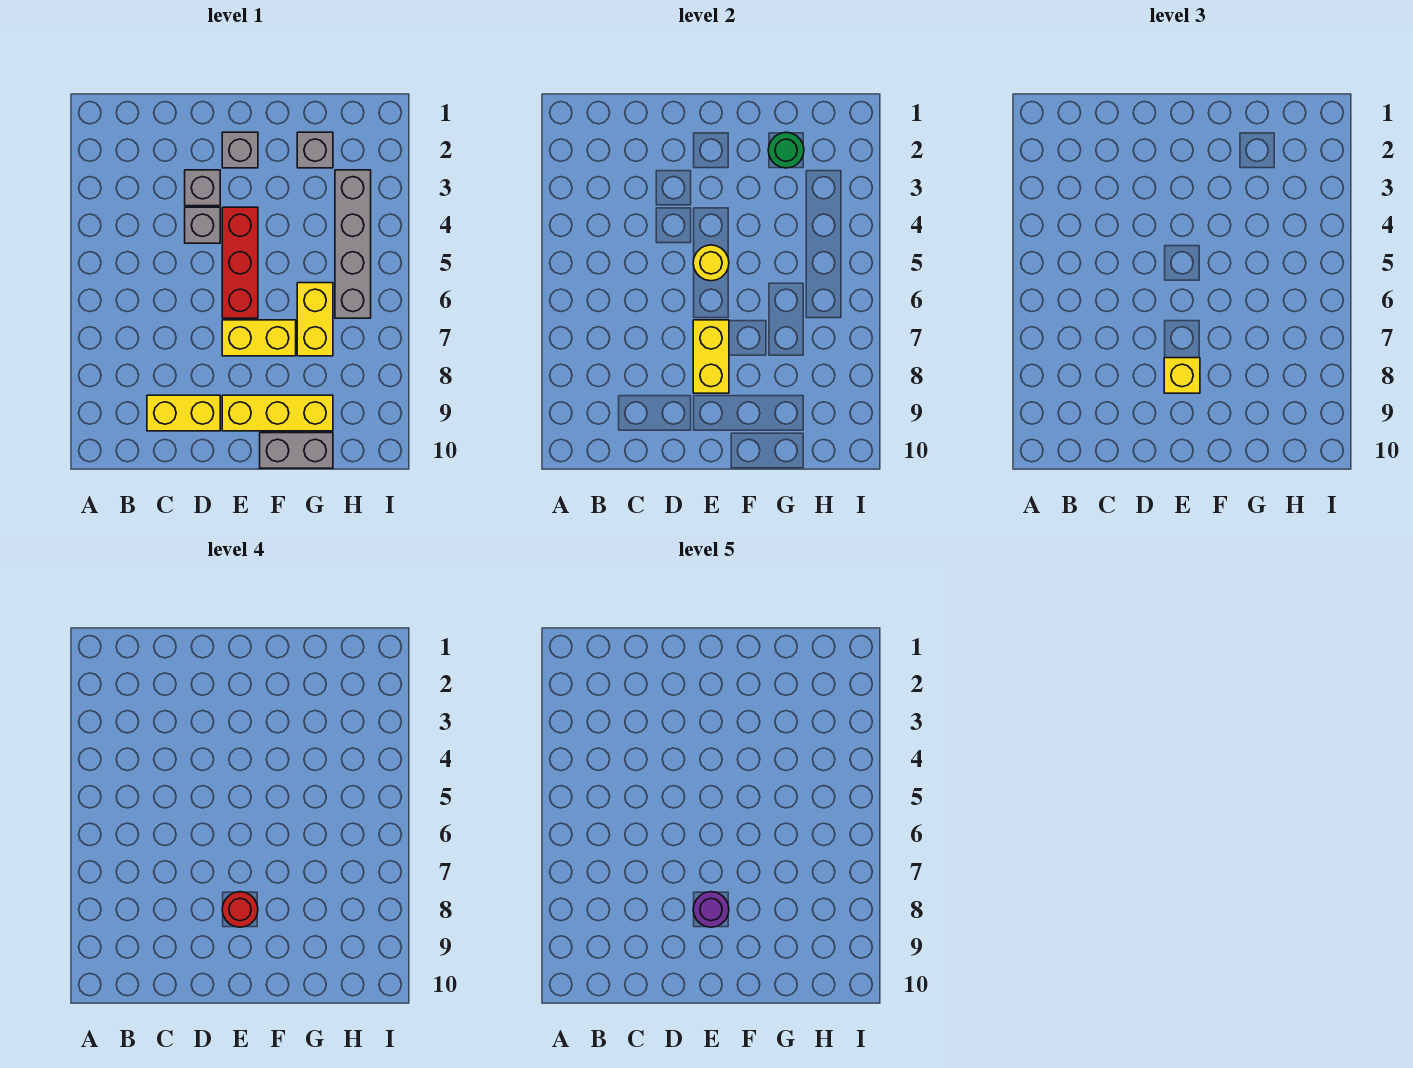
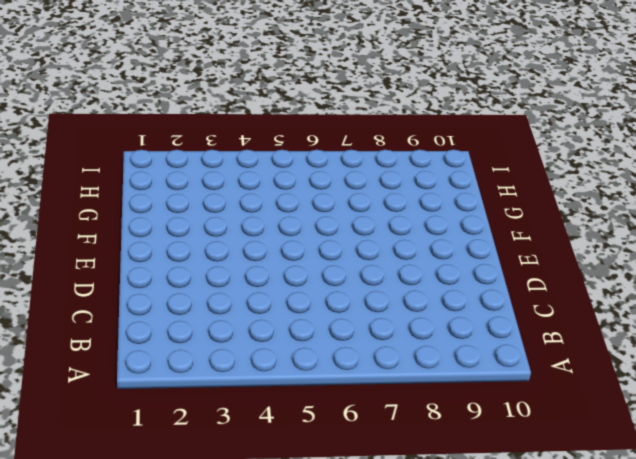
none -> yellow 1x2 brick [147,395,220,431]
none -> grey 1x1 brick [185,170,220,206]
none -> grey 1x1 brick [185,207,220,243]

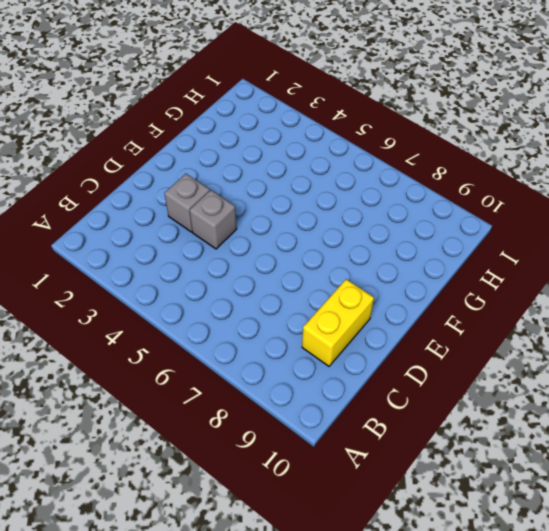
none -> grey 1x1 brick [222,132,258,168]
none -> red 1x3 brick [222,207,258,318]
none -> yellow 1x2 brick [222,320,296,356]

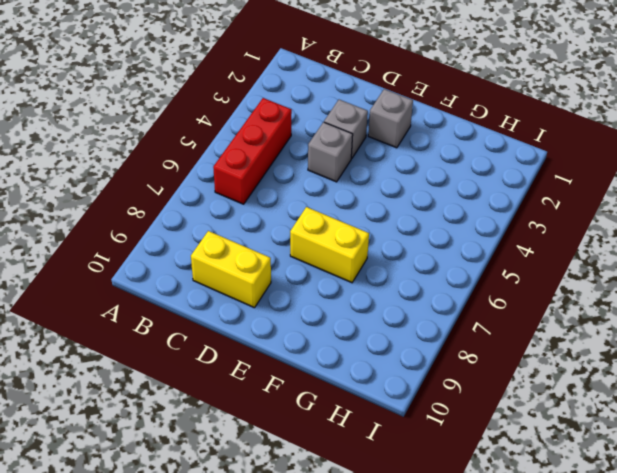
red 1x3 brick [213,98,292,204] -> red 1x3 brick moved to [222,207,258,318]
none -> yellow 1x3 brick [222,395,333,431]
none -> grey 1x2 brick [260,433,333,468]
none -> grey 1x1 brick [297,132,333,168]

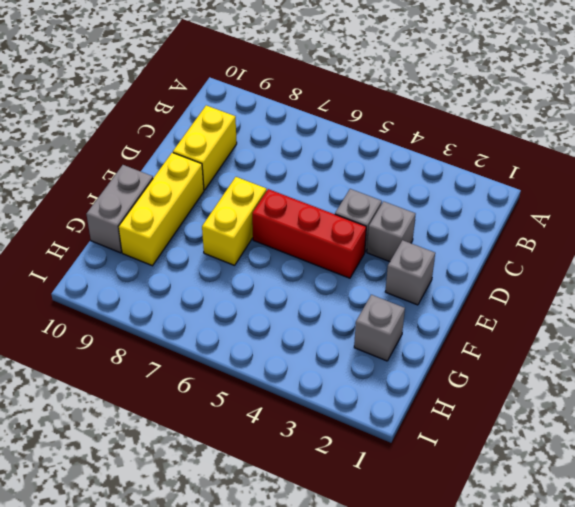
none -> yellow 1x2 brick [297,283,333,356]
none -> grey 1x4 brick [335,170,371,318]
none -> yellow 1x1 round brick [693,245,729,281]

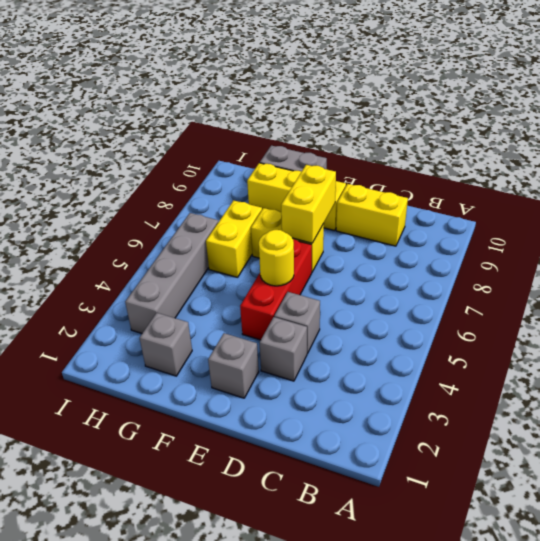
none -> green 1x1 round brick [768,132,804,168]
none -> yellow 1x1 brick [1164,358,1200,393]
none -> red 1x1 round brick [222,892,258,927]

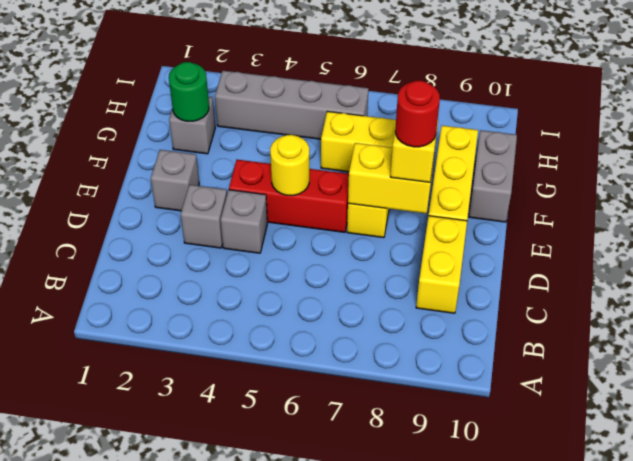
none -> purple 1x1 round brick [693,892,729,927]

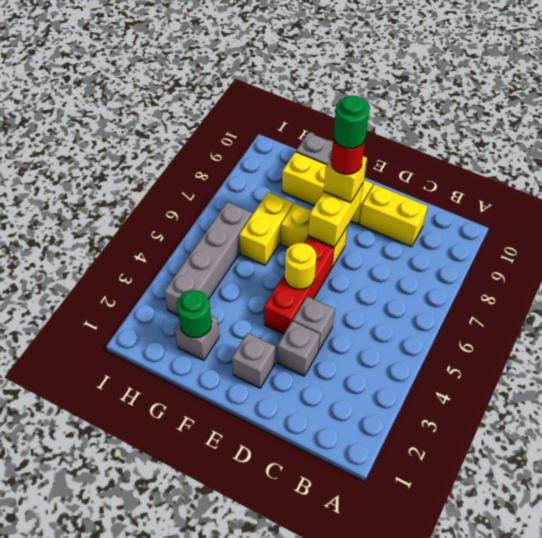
green 1x1 round brick [334,95,369,148] -> purple 1x1 round brick [693,892,729,927]

